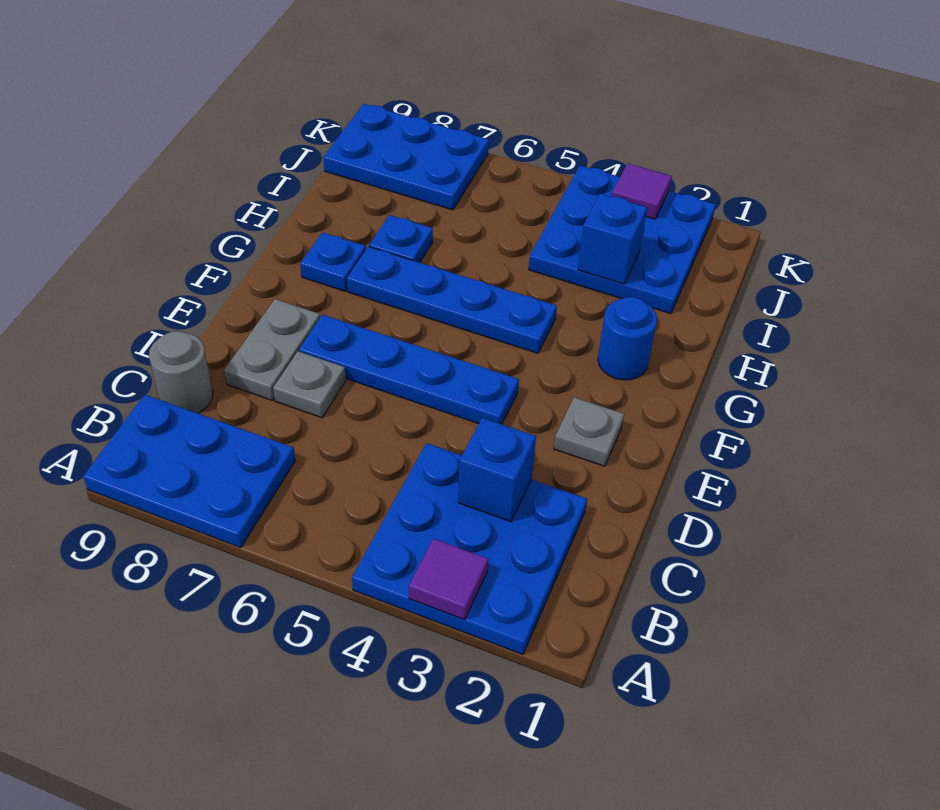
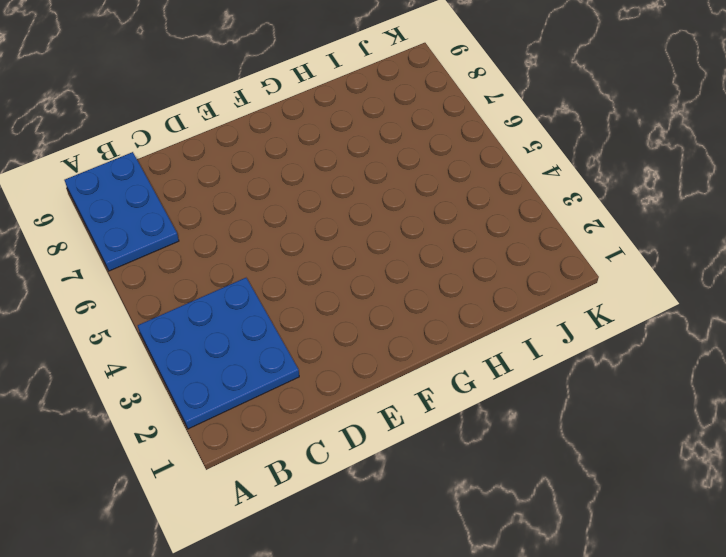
none -> grey 1x1 round brick [149,331,213,413]
none -> grey 1x1 plate [273,351,346,418]
none -> grey 1x2 plate [224,299,320,400]

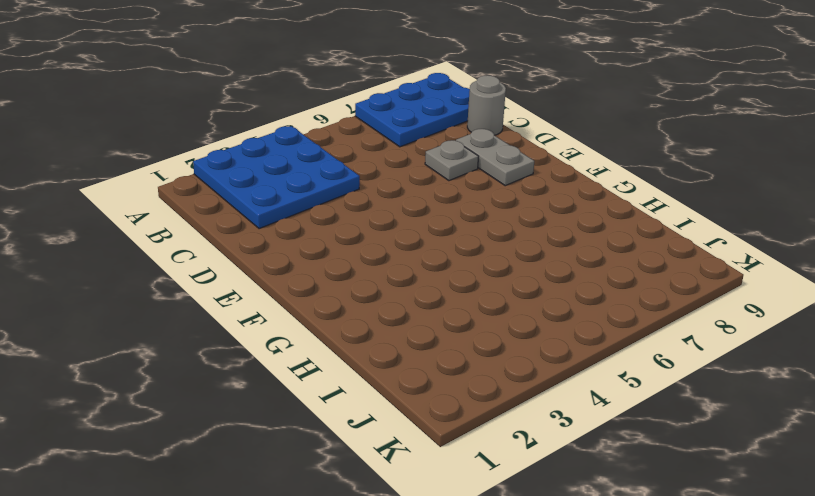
none -> grey 1x1 plate [554,397,624,466]
none -> blue 1x4 plate [299,315,519,424]
none -> blue 1x1 round brick [598,297,657,380]

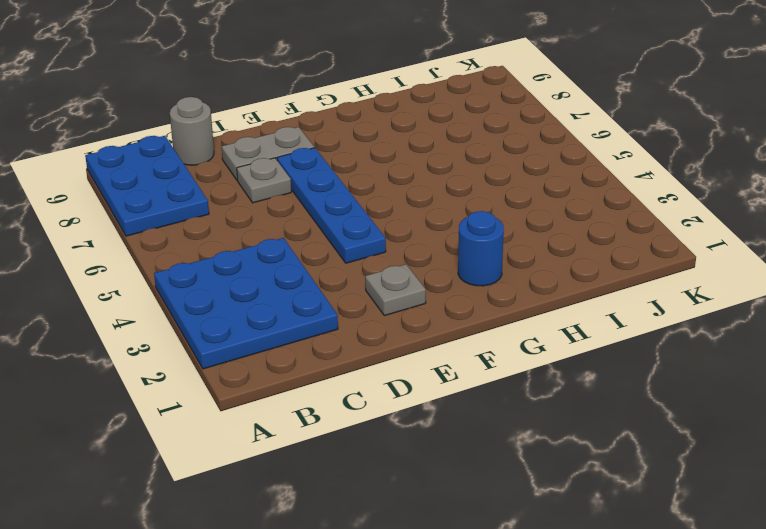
none -> blue 1x4 plate [347,247,557,353]
none -> blue 1x1 plate [300,232,366,291]
none -> blue 1x1 plate [369,215,433,263]

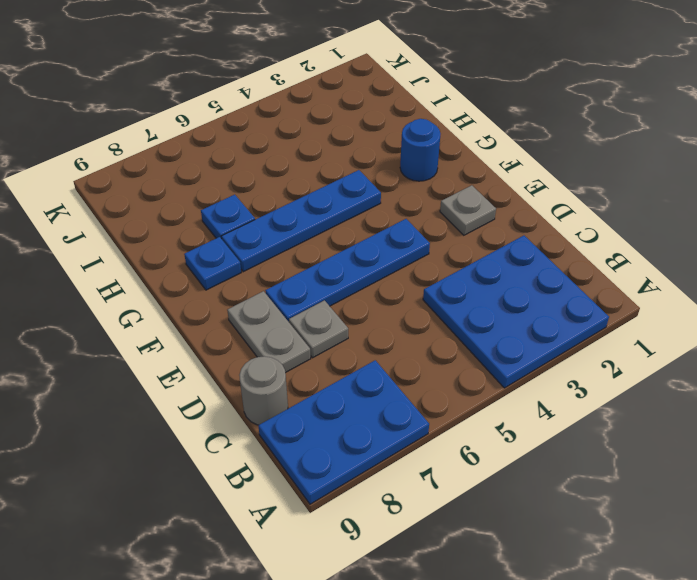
none -> blue 3x3 plate [529,166,716,314]
none -> blue 2x3 plate [323,104,489,210]
none -> purple 1x1 tile [409,539,488,620]

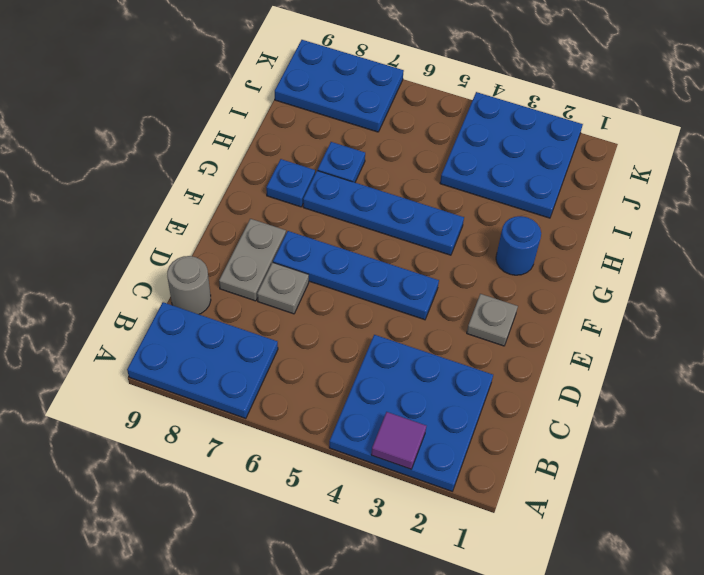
none -> blue 1x1 brick [458,418,536,522]
none -> blue 1x1 brick [578,194,647,284]
none -> purple 1x1 tile [612,164,672,219]

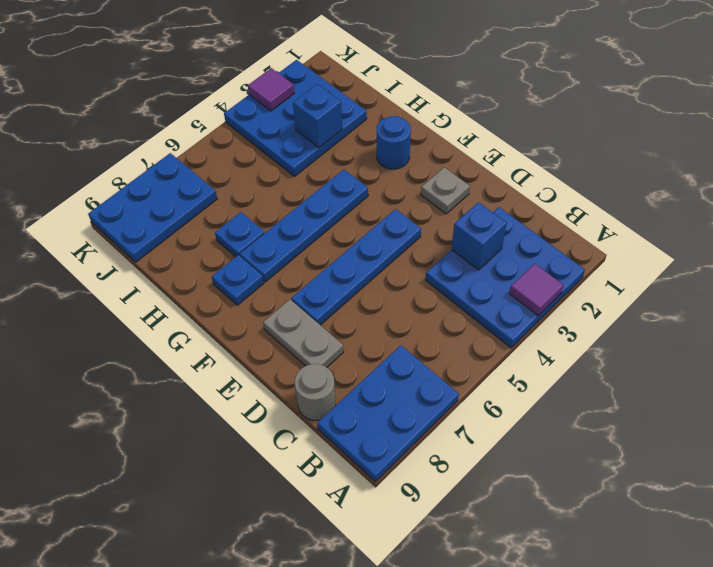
none -> grey 1x1 plate [273,351,346,418]

